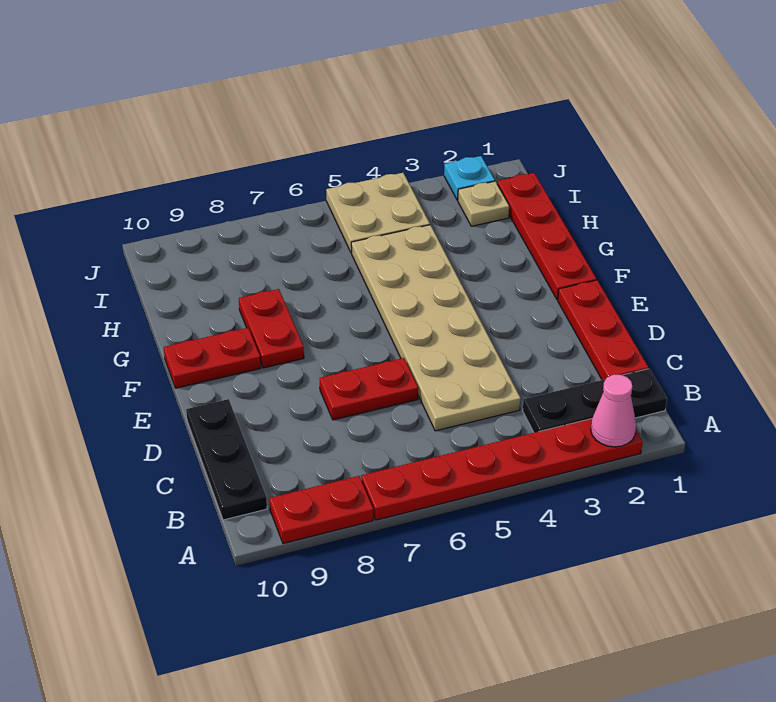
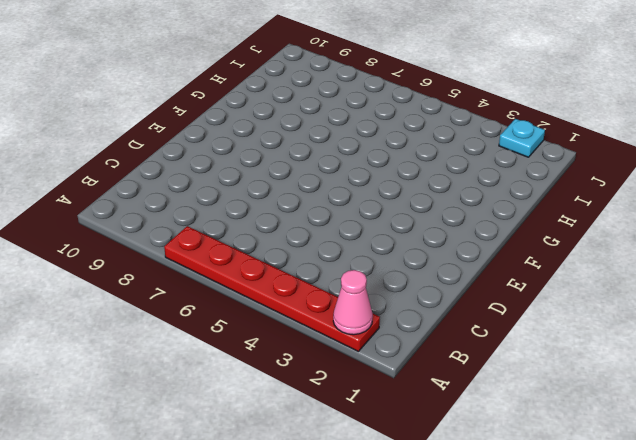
none -> red 1x2 plate [269,476,373,544]
none -> black 1x3 plate [523,369,667,433]
none -> black 1x3 plate [186,399,267,520]

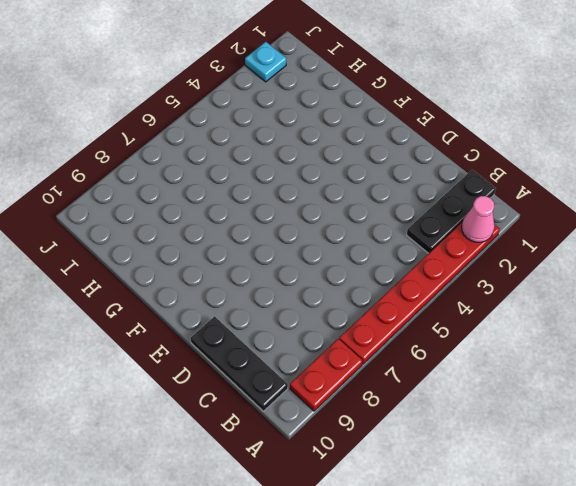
none -> red 1x3 plate [558,280,649,380]
none -> tan 2x6 plate [351,225,521,431]
none -> red 1x2 plate [320,358,418,420]

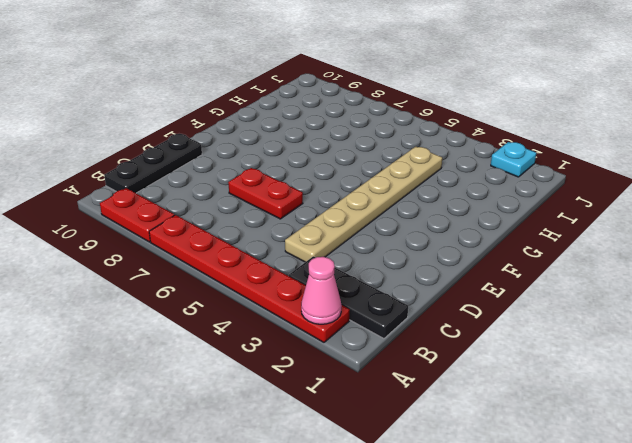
tan 1x6 plate [285,147,442,262] -> tan 2x6 plate [351,225,521,431]
none -> red 1x3 plate [558,280,649,380]
none -> red 1x4 plate [497,173,597,300]
none -> red 1x2 plate [239,289,304,368]

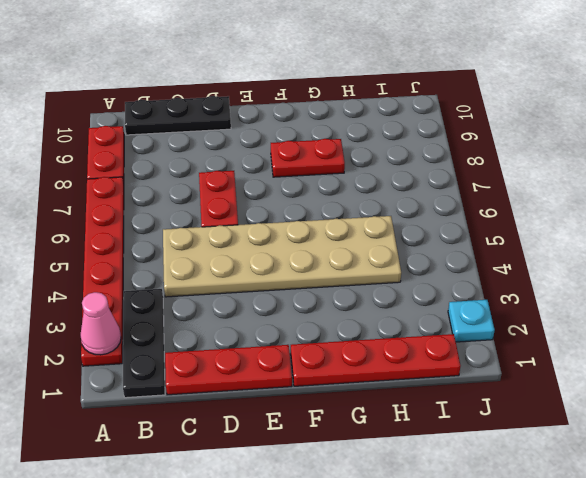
none -> red 1x2 plate [164,328,261,388]
none -> tan 1x1 plate [458,181,509,226]
none -> tan 2x2 plate [326,173,430,253]

